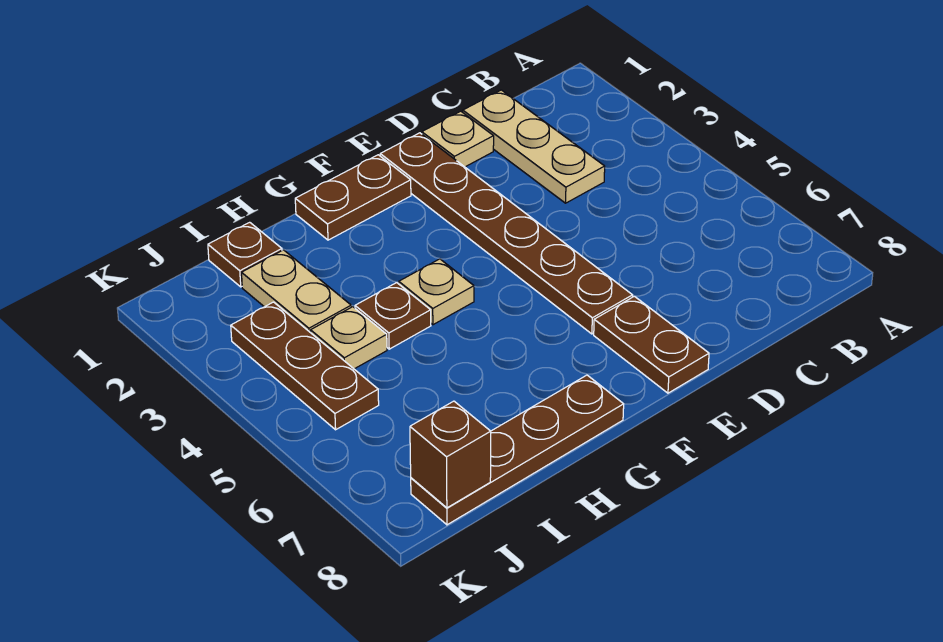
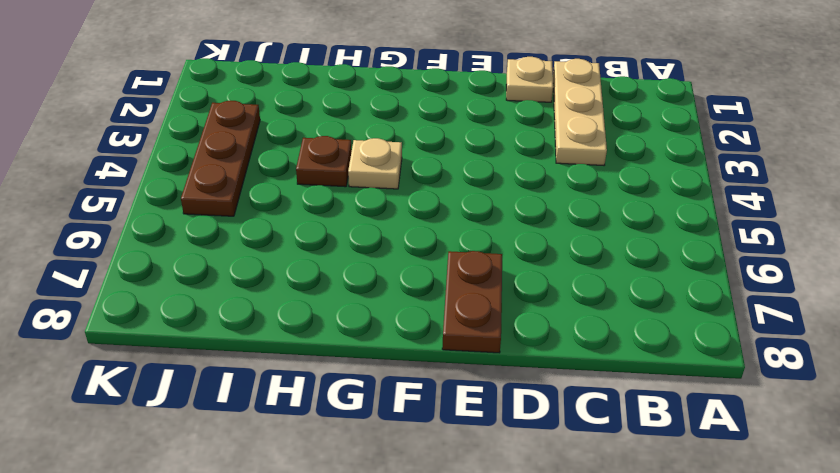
none -> brown 1x6 plate [380,133,633,334]
none -> brown 1x2 plate [295,155,411,240]
none -> brown 1x4 plate [411,375,624,525]

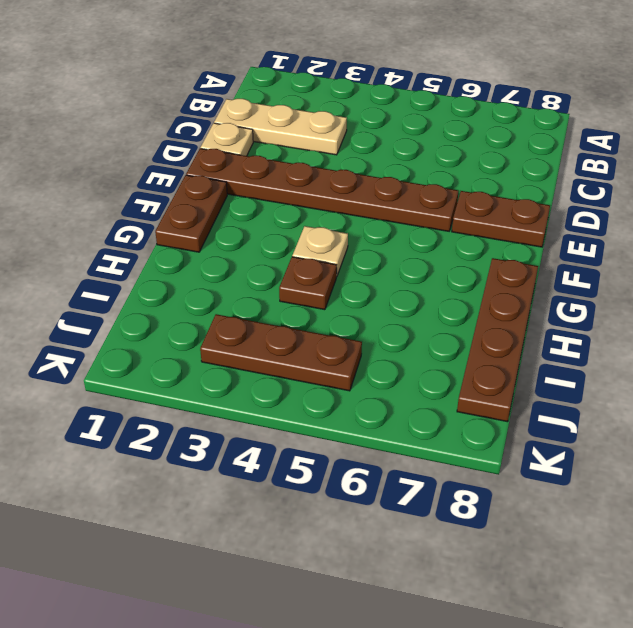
none -> brown 1x1 plate [208,222,282,287]
none -> tan 1x2 plate [242,250,351,333]
none -> tan 1x1 plate [311,307,387,369]

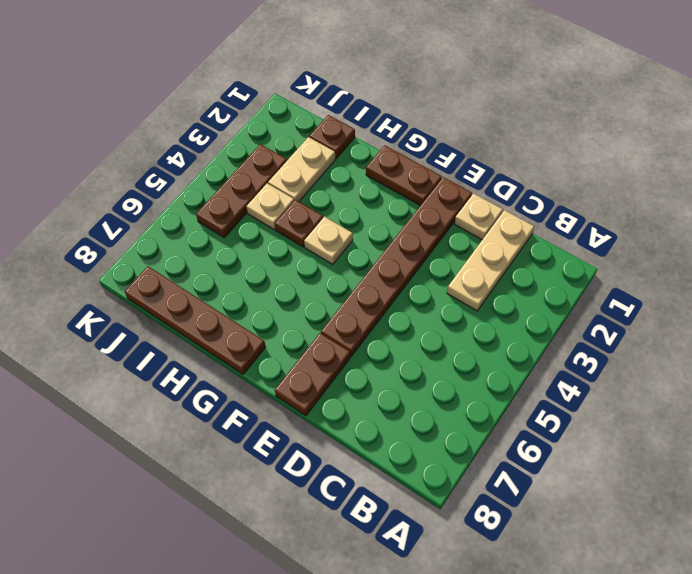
none -> brown 1x1 brick [410,401,491,508]

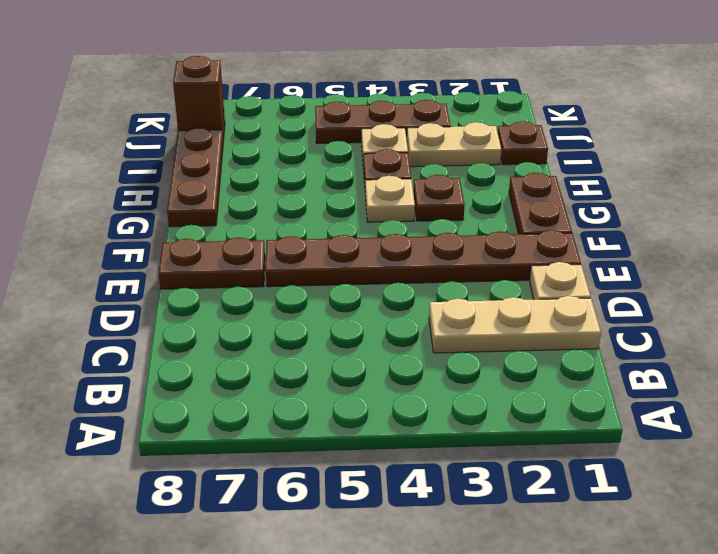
brown 1x1 plate [413,175,465,221] -> none

